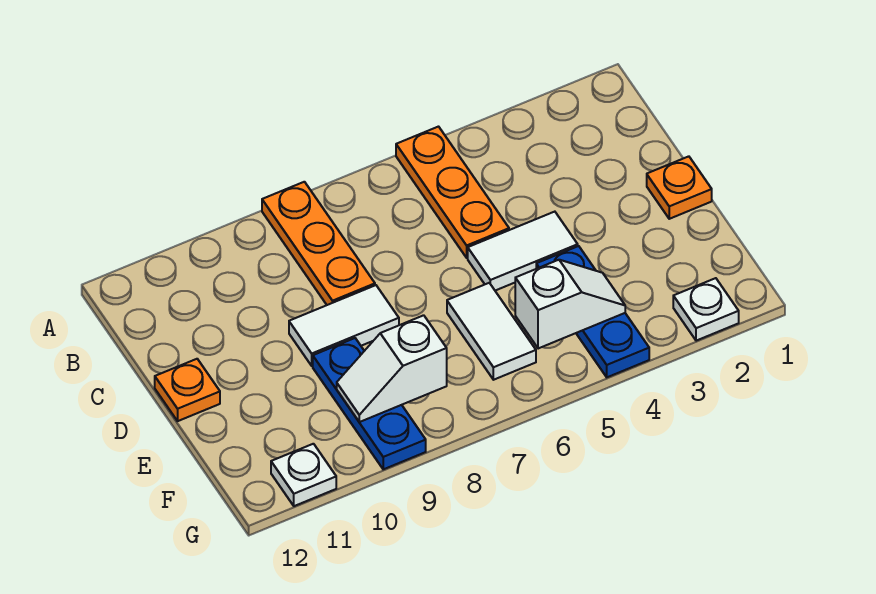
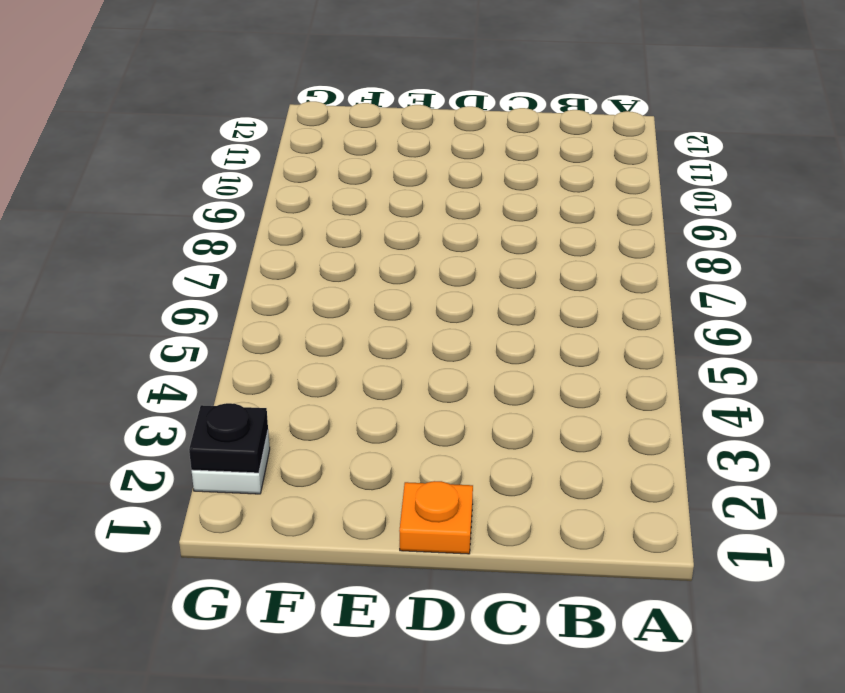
black 1x1 plate [189,403,268,473] -> none
none -> orange 1x3 plate [396,127,509,258]
none -> orange 1x3 plate [262,182,375,305]
none -> white 1x2 tile [468,212,578,291]

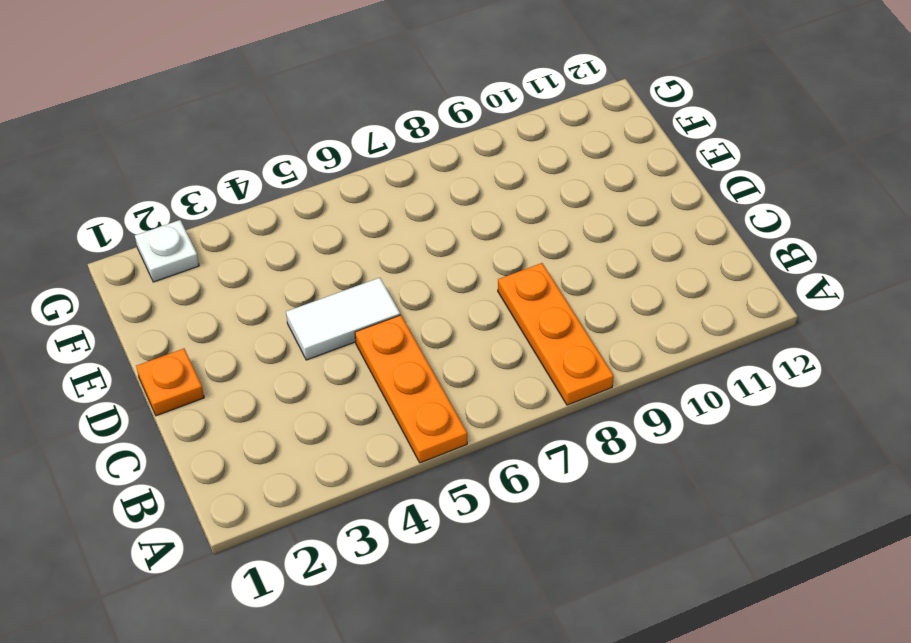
none -> white 1x2 tile [289,285,399,366]
none -> orange 1x1 plate [155,359,220,421]
none -> blue 1x3 plate [536,246,649,377]

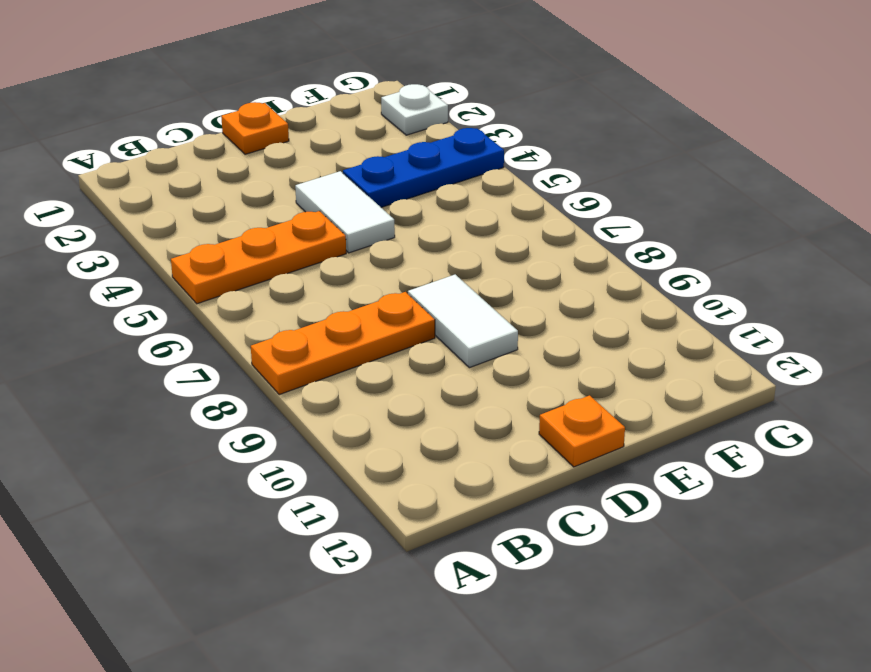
none -> white 1x2 tile [447,283,536,380]
none -> blue 1x3 plate [313,338,426,469]
none -> white 1x1 plate [271,444,336,506]

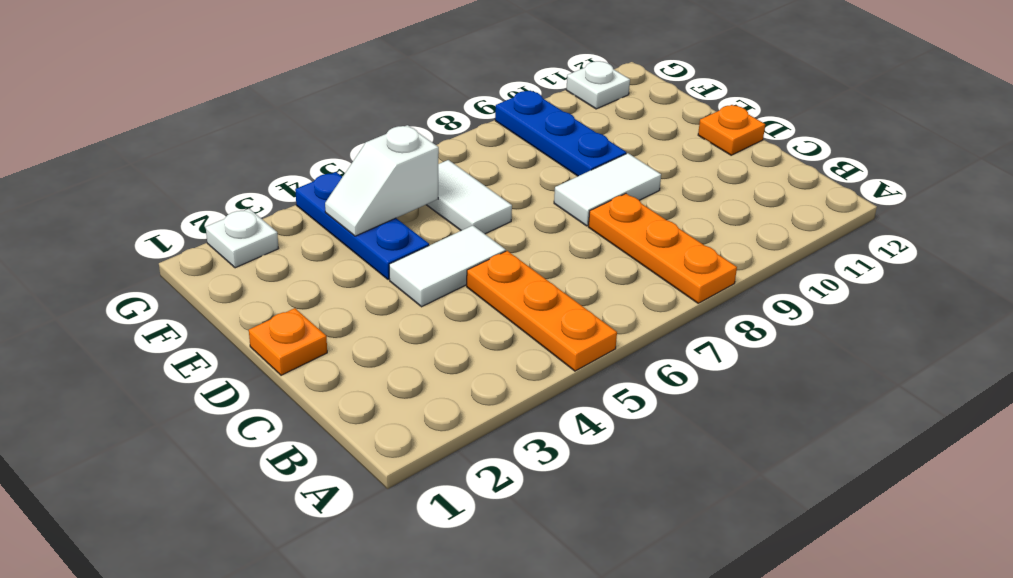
none -> white 1x2 slope [337,315,447,422]

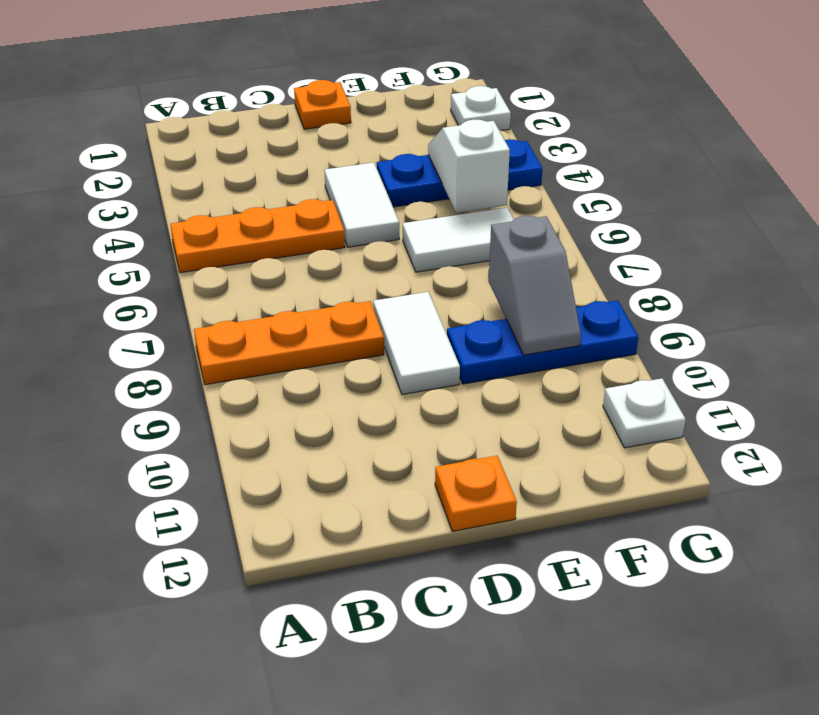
grey 1x2 slope [489,216,581,355] -> white 1x2 slope [337,315,447,422]

